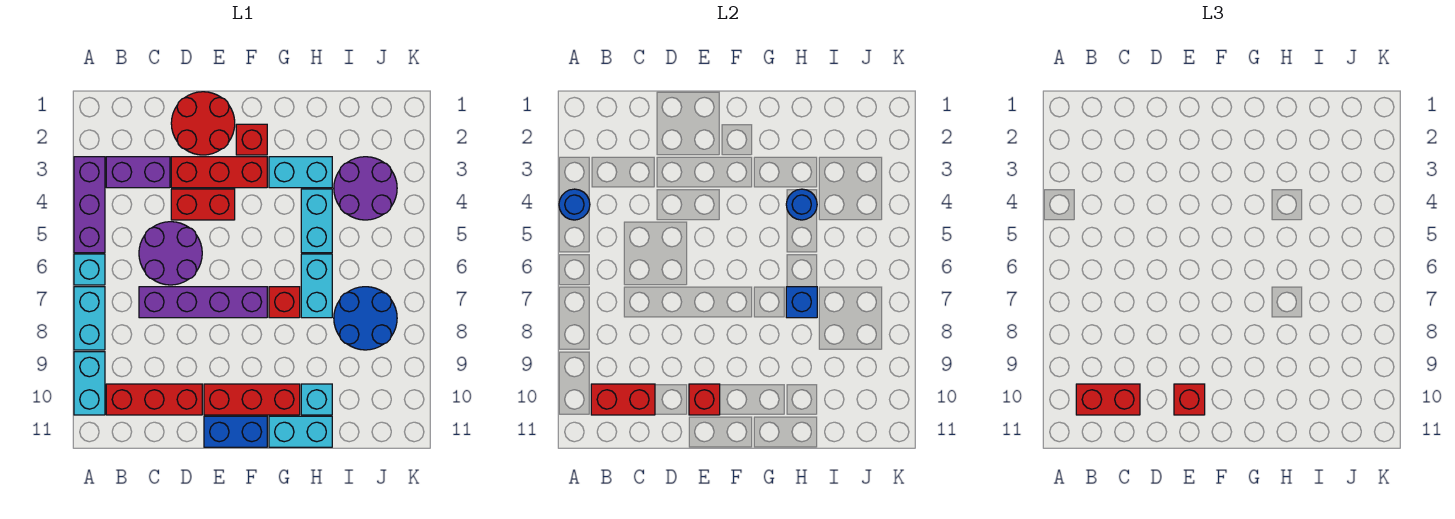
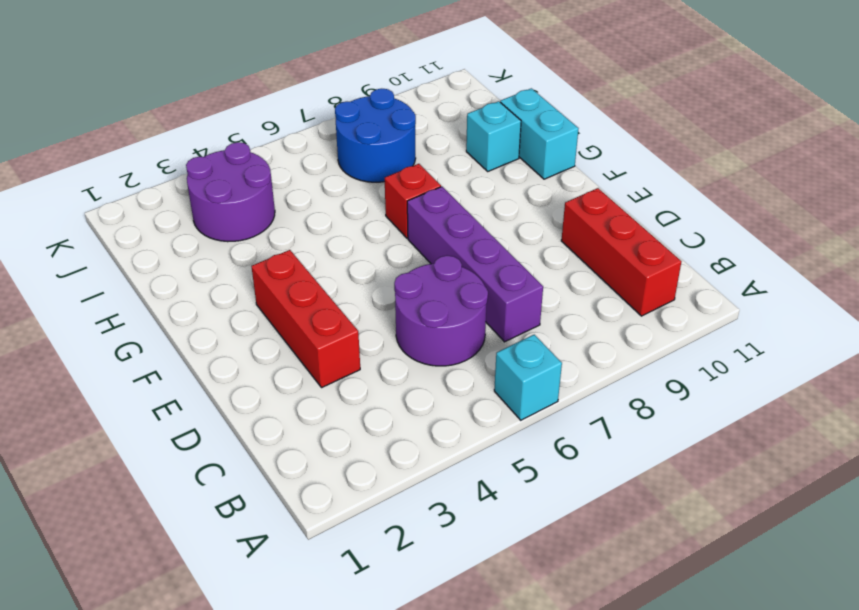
none -> purple 1x3 brick [74,157,105,253]
none -> cyan 1x2 brick [74,287,105,350]
none -> cyan 1x2 brick [74,352,105,415]

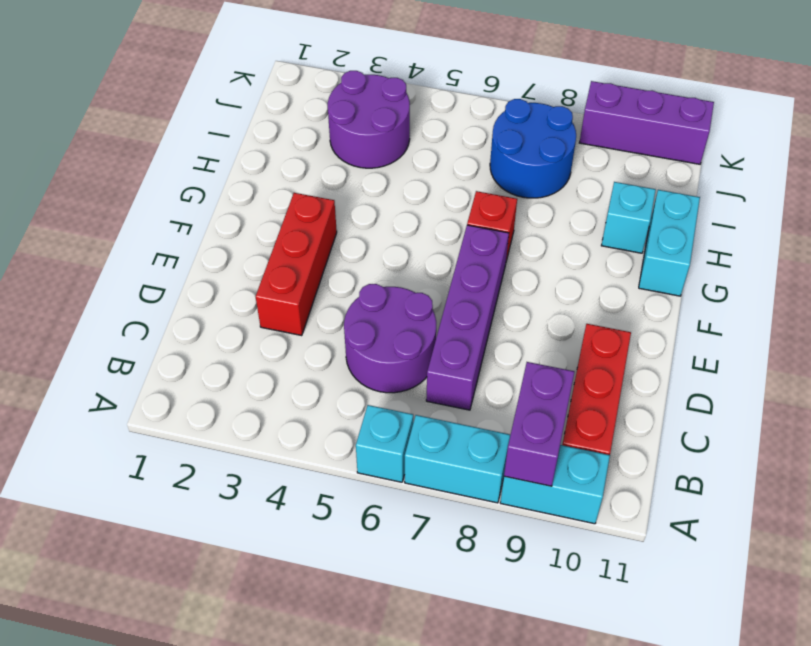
purple 1x2 brick [504,362,574,486] -> purple 1x2 brick moved to [106,157,170,188]
purple 1x3 brick [579,81,714,164] -> purple 1x3 brick moved to [74,157,105,253]
none -> red 2x2 round brick [171,92,235,155]
none -> red 1x2 brick [171,189,235,220]
none -> red 1x3 brick [204,384,300,415]

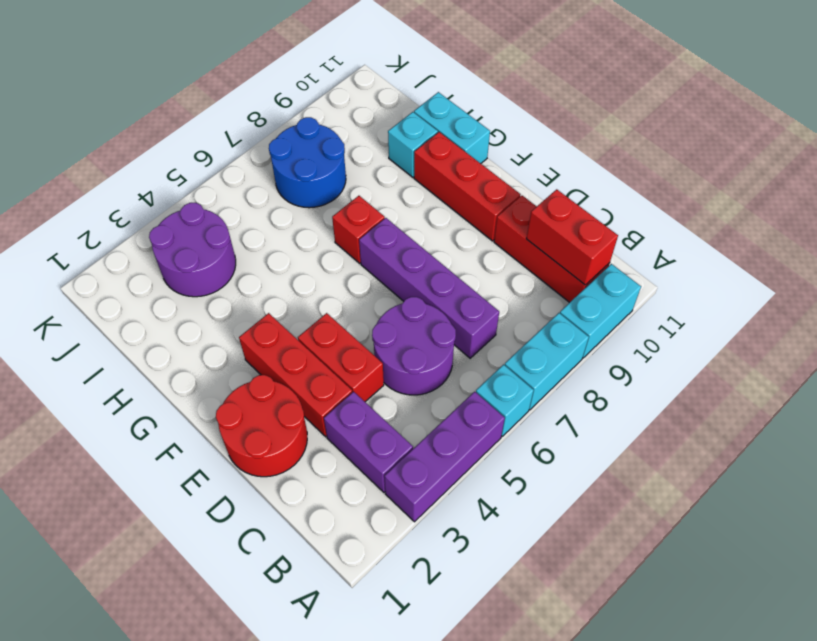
none -> blue 1x2 brick [204,416,267,447]
none -> red 1x1 brick [236,124,267,155]
none -> cyan 1x2 brick [269,157,332,188]

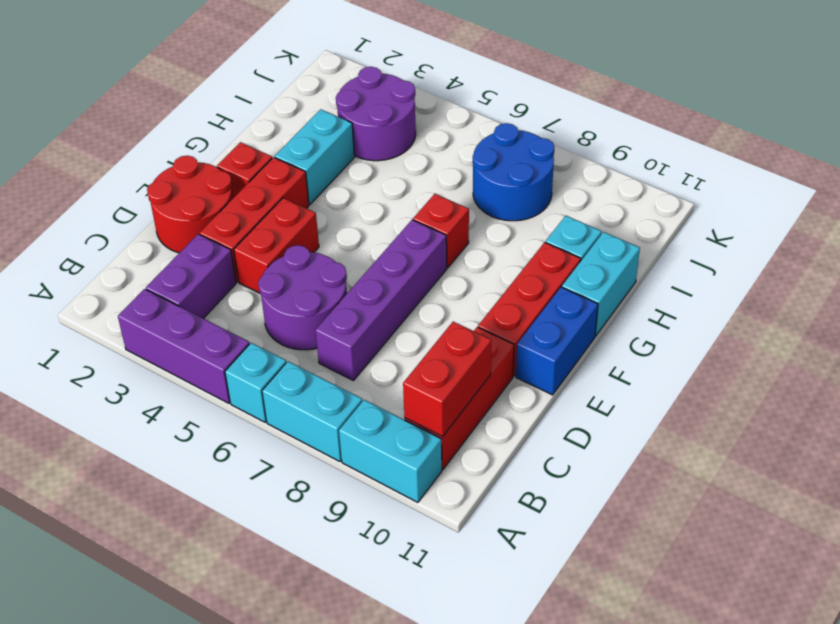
none -> cyan 1x2 brick [301,189,332,253]
none -> cyan 1x2 brick [301,254,332,318]
none -> blue 1x1 round brick [559,189,590,220]

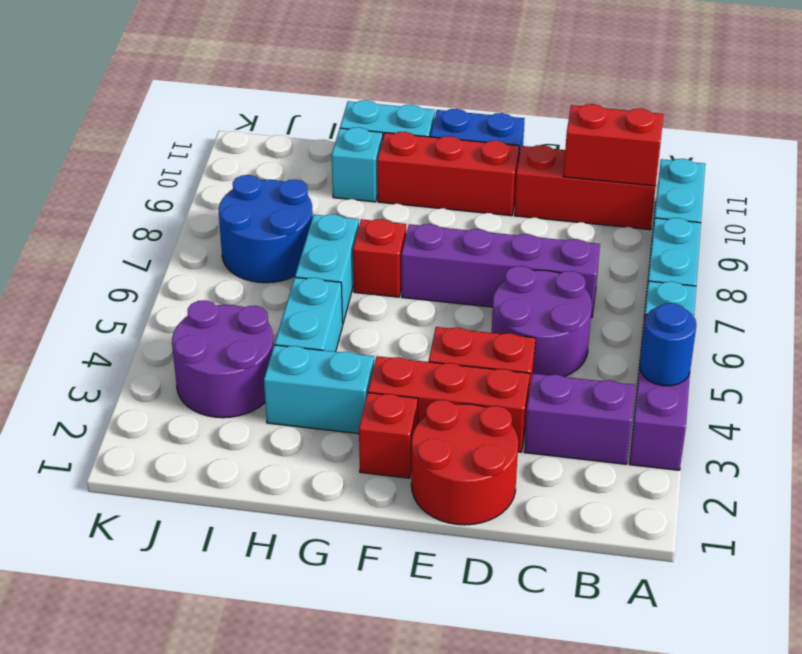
none -> red 1x1 brick [689,384,720,415]
none -> blue 1x1 round brick [786,189,817,220]
none -> blue 1x1 brick [786,287,817,318]

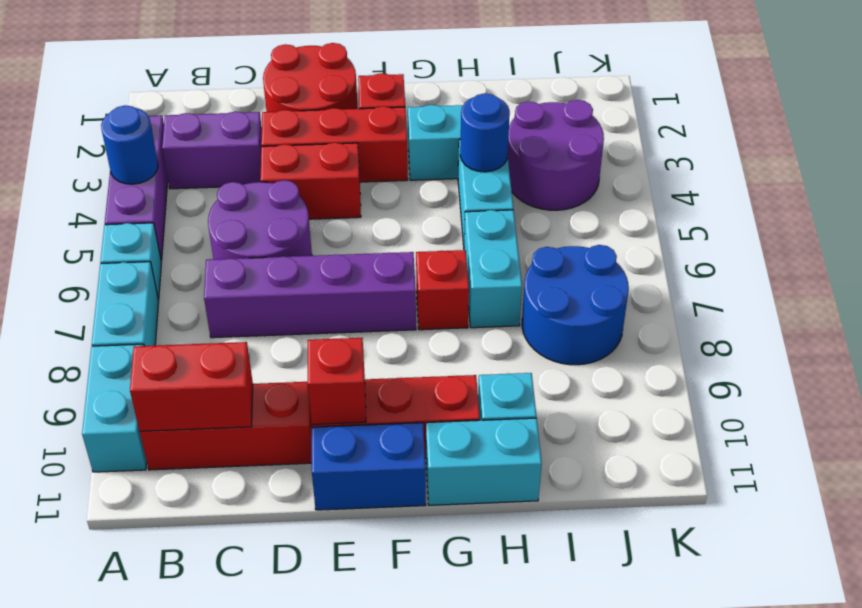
none -> blue 1x1 brick [786,287,817,318]
none -> red 1x2 brick [1076,384,1140,415]
none -> red 1x1 brick [1174,384,1205,415]

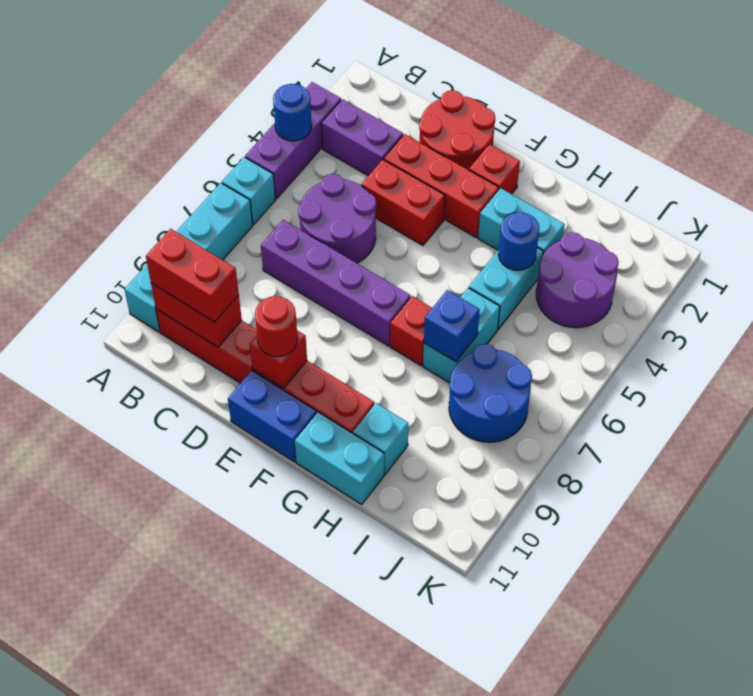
red 1x1 round brick [255,296,298,357] -> red 1x1 brick [1174,384,1205,415]

